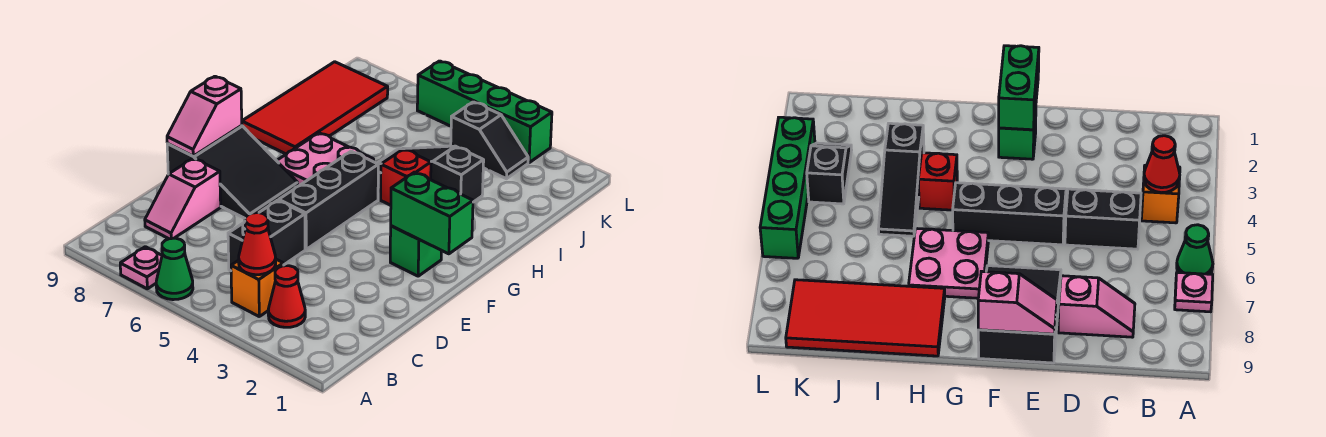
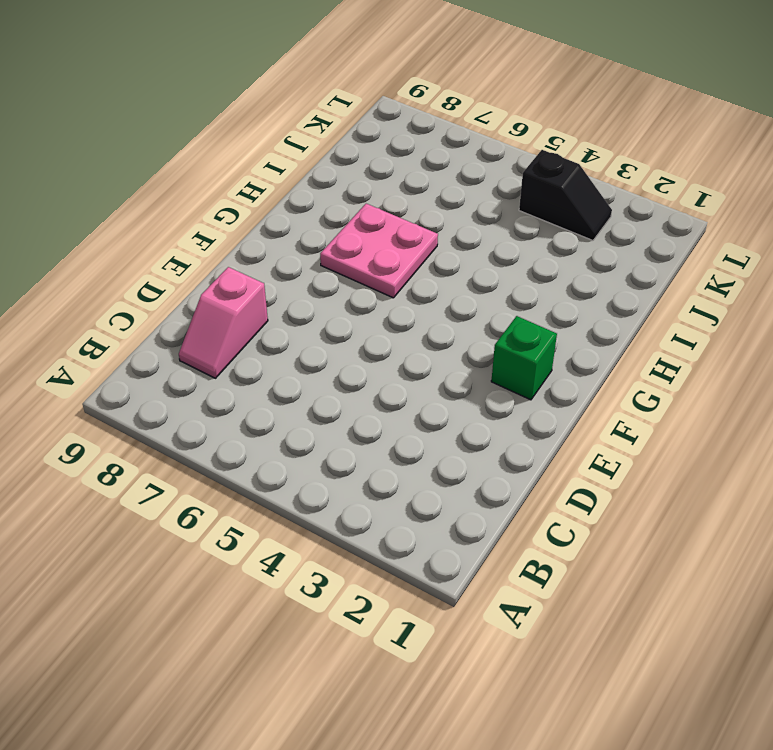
none -> green 1x1 cone [156,238,193,300]
none -> pink 1x1 plate [120,247,162,289]
none -> red 1x1 cone [268,266,305,327]

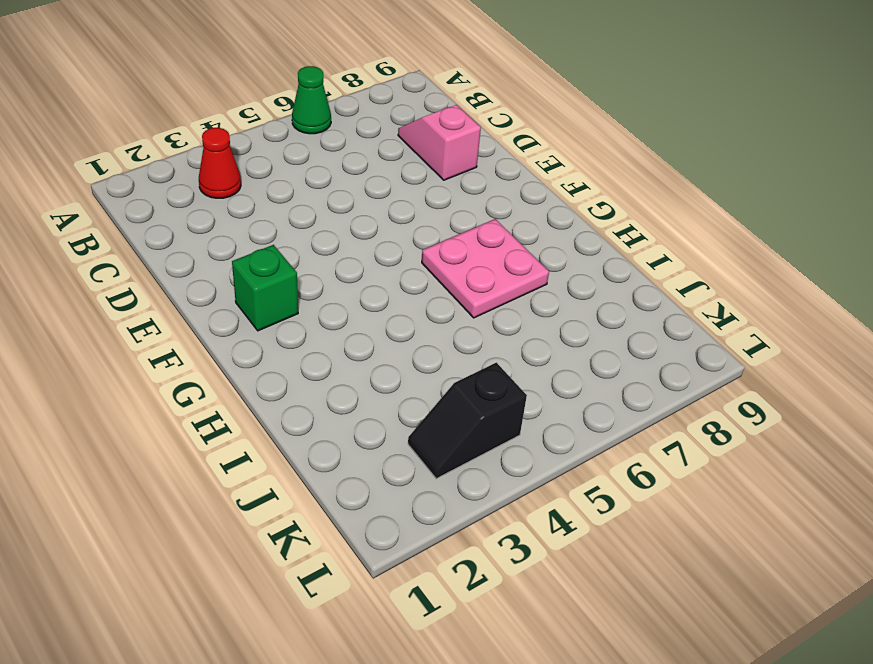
none -> pink 1x1 plate [120,247,162,289]
none -> orange 1x1 brick [231,259,283,316]
none -> black 1x2 brick [228,200,305,271]

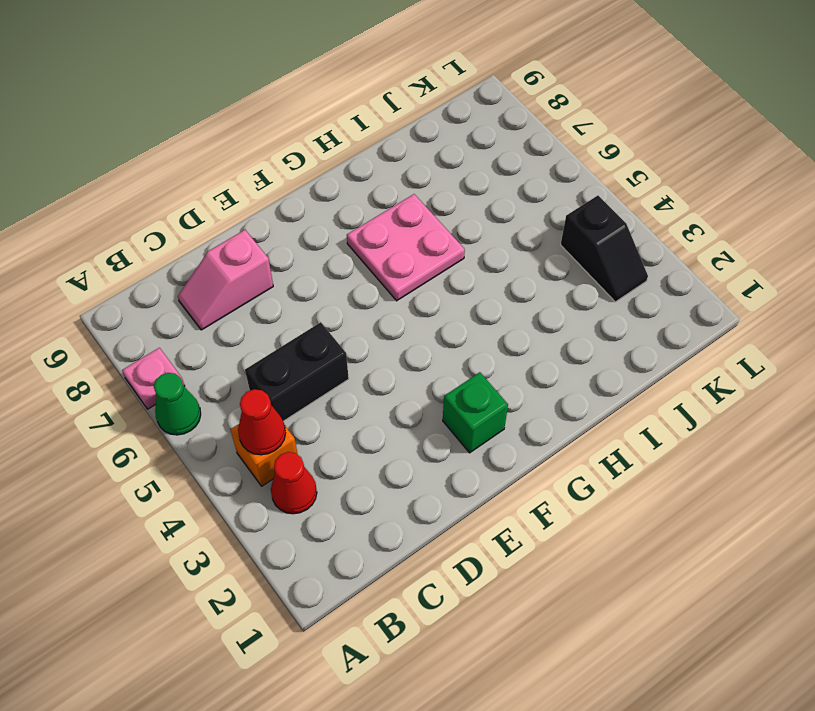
none -> black 1x3 brick [279,151,378,249]
none -> black 2x3 slope [167,126,298,218]
none -> red 1x1 brick [381,149,431,205]

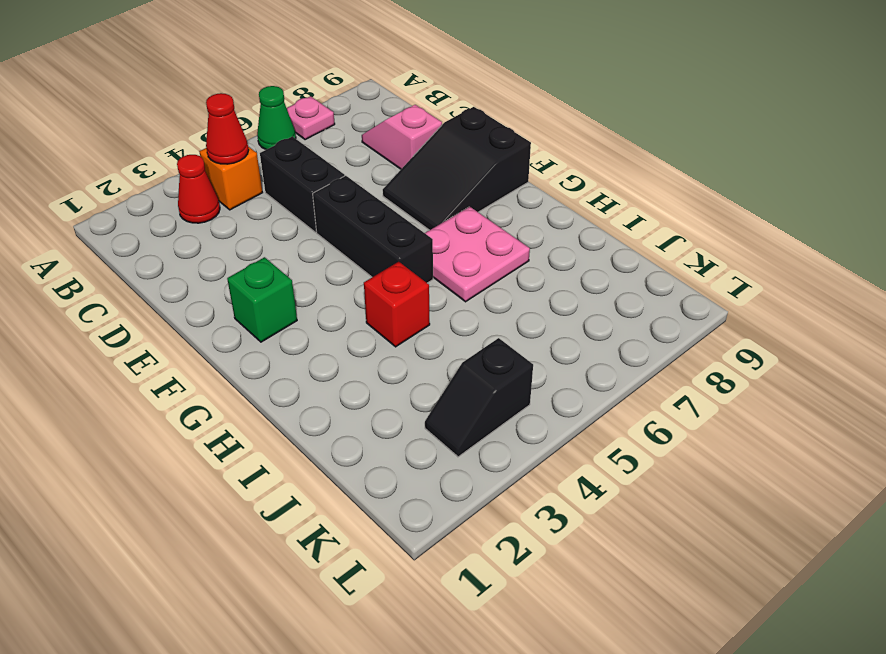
none -> red 2x4 tile [242,62,388,154]
none -> black 1x3 slope [377,146,484,202]
none -> green 1x4 brick [417,61,552,163]

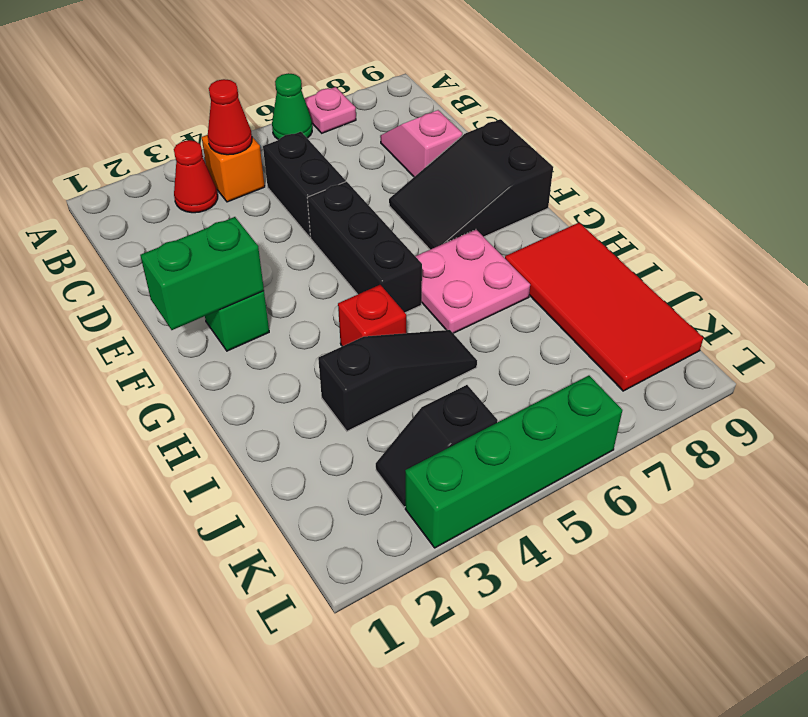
none -> pink 1x2 slope [167,76,242,156]

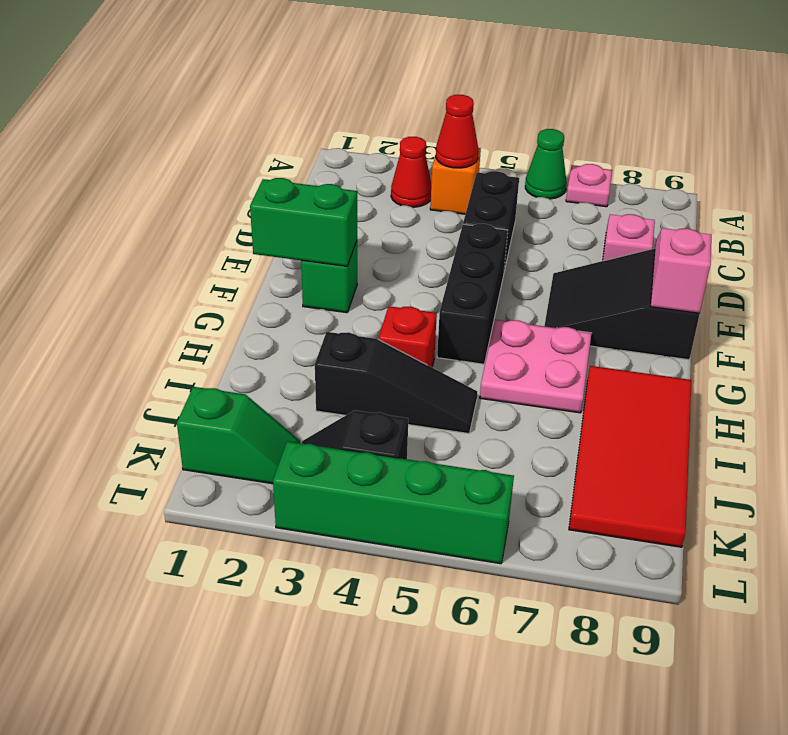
green 1x2 slope [177,387,300,484] -> none

